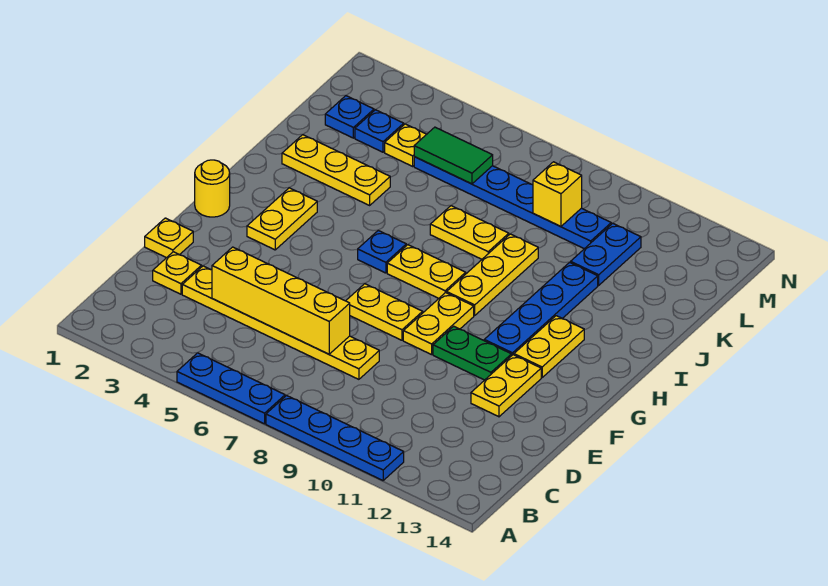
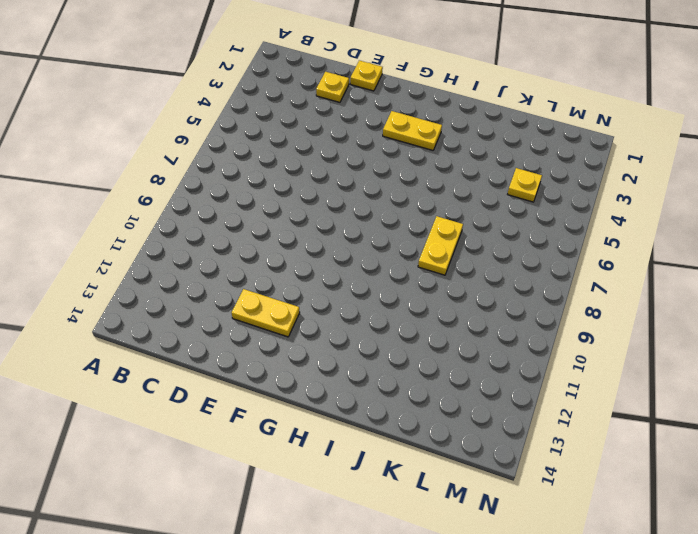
none -> blue 1x3 plate [177,353,285,424]
none -> blue 1x4 plate [266,396,404,480]
none -> yellow 1x6 plate [182,266,379,379]

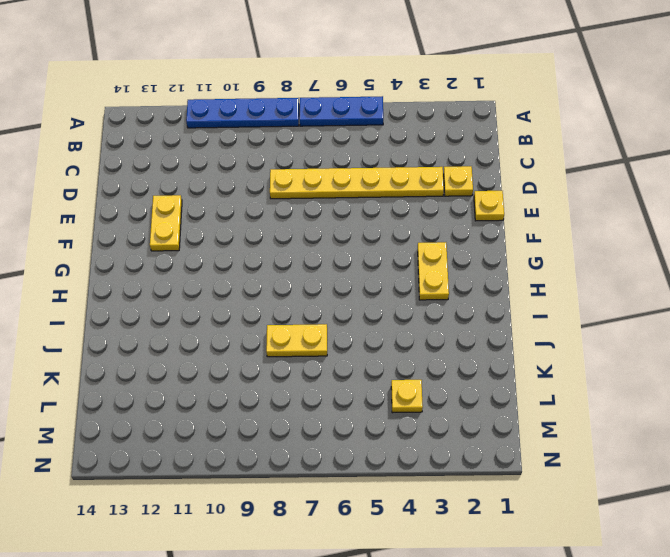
none -> yellow 1x2 plate [346,284,423,340]
none -> yellow 1x2 plate [403,293,474,355]
none -> green 1x2 plate [433,326,512,380]

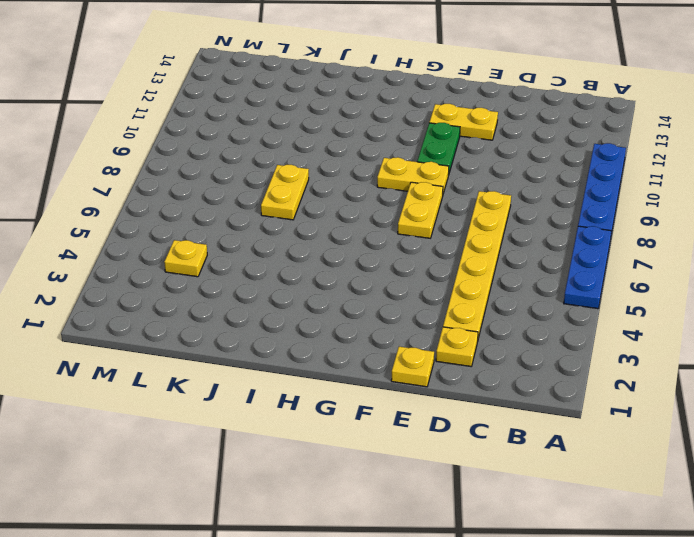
none -> yellow 1x1 round brick [195,160,230,217]
none -> yellow 1x2 plate [247,188,317,250]
none -> blue 1x4 plate [484,262,598,355]

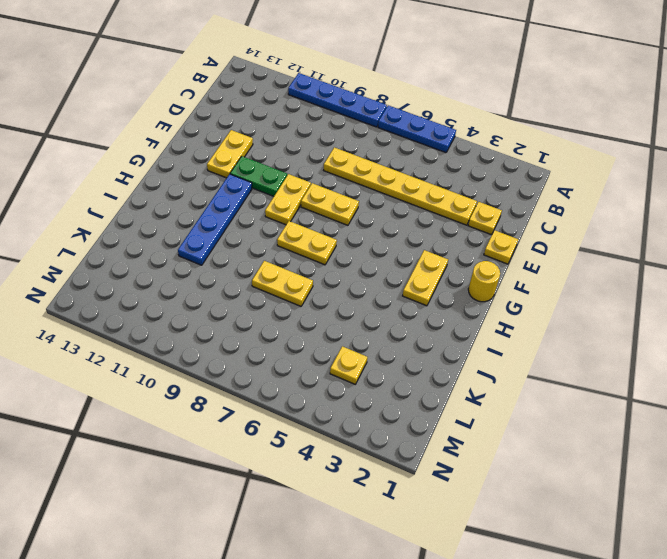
none -> yellow 1x2 plate [514,316,584,378]
none -> blue 1x1 plate [358,231,406,273]
none -> yellow 1x3 plate [447,234,538,315]

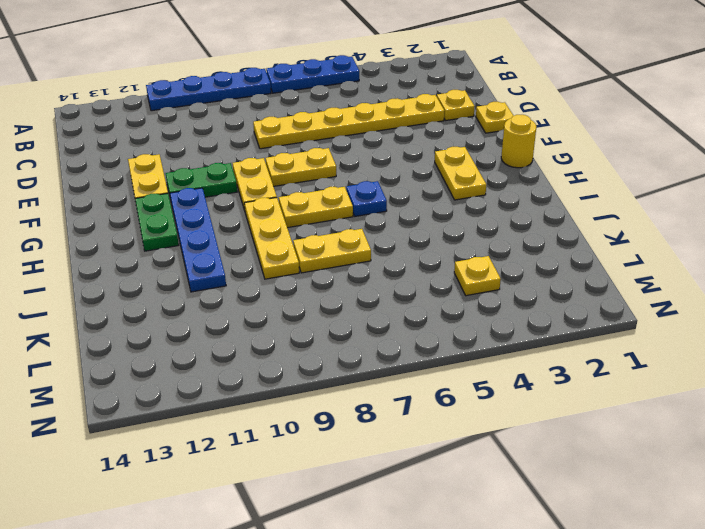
green 1x2 plate [135,193,179,251] -> yellow 1x2 plate [514,316,584,378]
none -> yellow 1x3 plate [282,135,390,205]
none -> blue 1x2 plate [571,223,641,285]
none -> blue 1x1 plate [325,96,374,138]

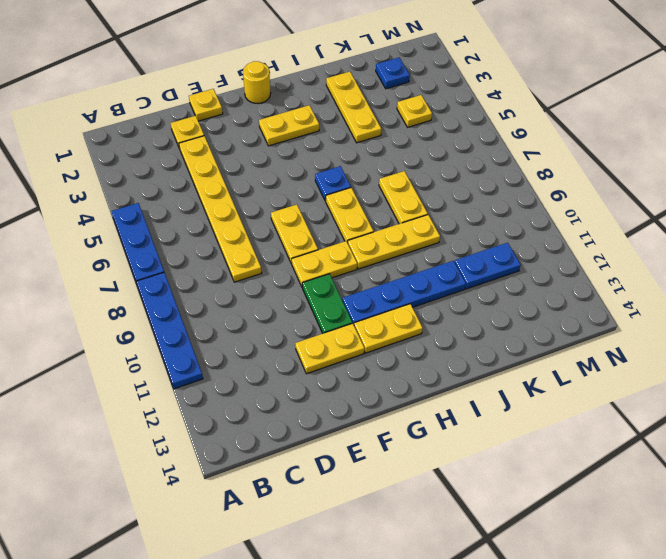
none -> blue 1x1 plate [355,110,404,152]
none -> blue 1x6 plate [414,157,611,249]
none -> yellow 1x4 brick [212,247,350,354]

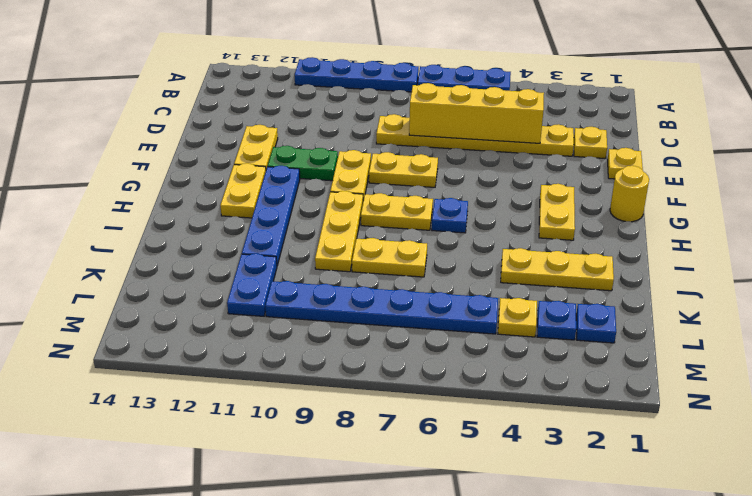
none -> green 1x2 tile [414,127,493,184]
none -> yellow 1x1 brick [533,162,582,227]

